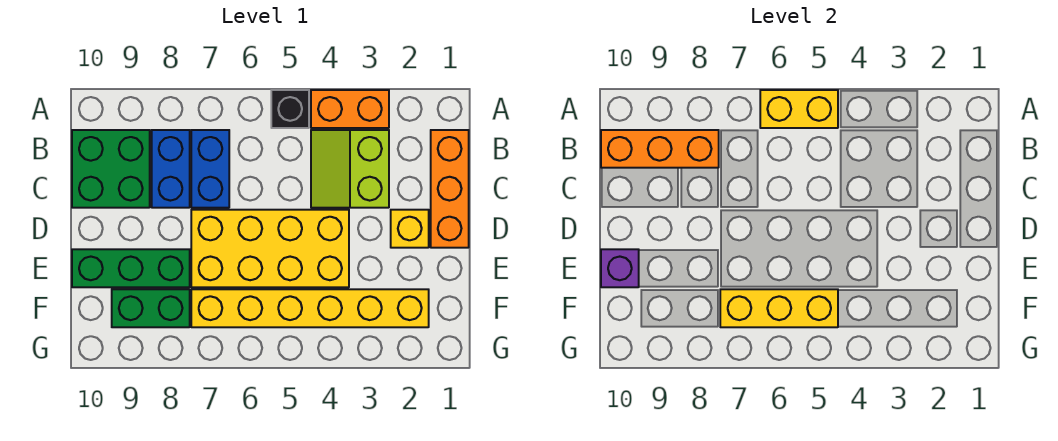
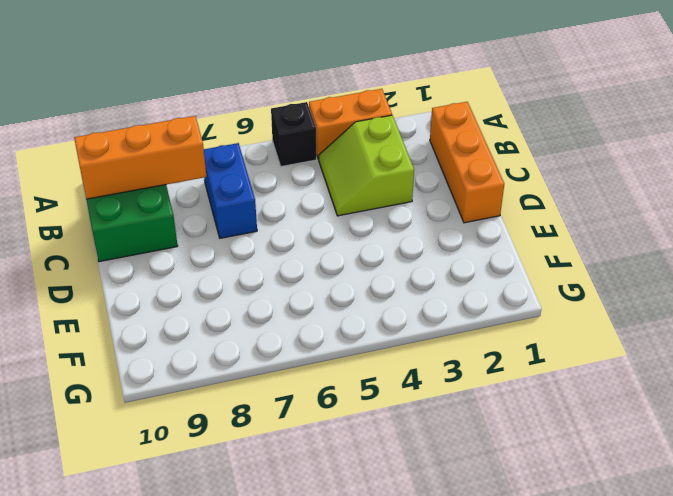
none -> blue 1x2 brick [152,130,190,208]
none -> yellow 1x1 brick [391,210,429,248]
none -> yellow 2x4 brick [191,210,349,287]

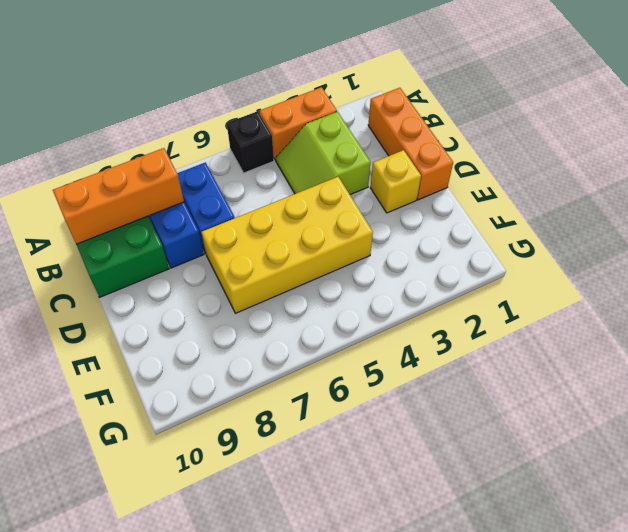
none -> green 1x3 brick [72,249,190,287]
none -> yellow 1x6 brick [191,289,429,327]
none -> green 1x2 brick [112,289,190,327]

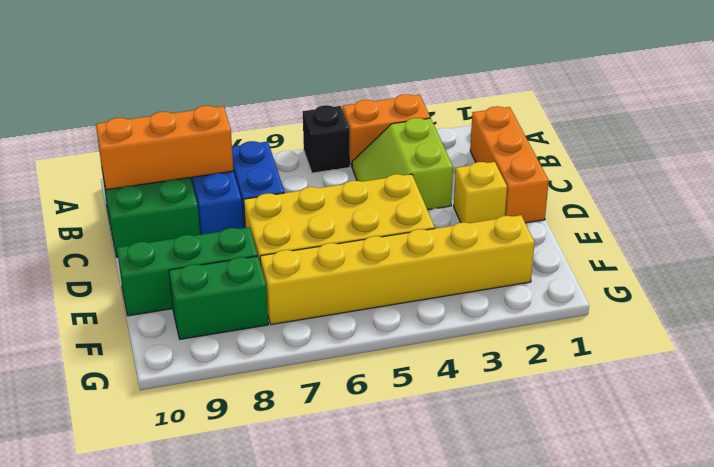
none -> yellow 1x2 brick [760,90,838,128]
none -> purple 1x1 brick [601,249,639,287]
none -> yellow 1x3 brick [720,289,838,327]

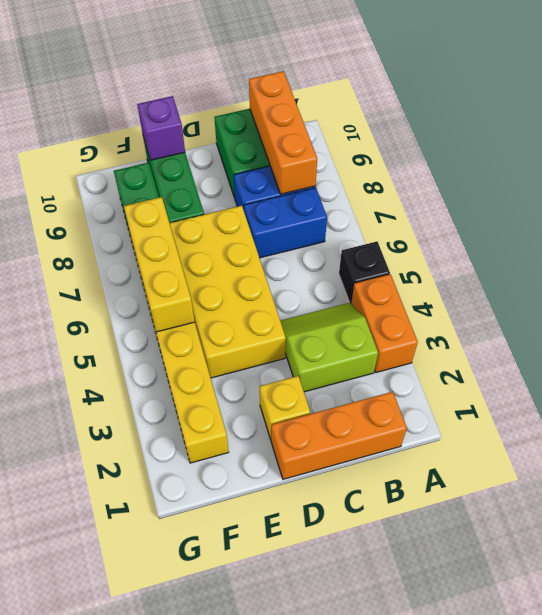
none -> yellow 1x2 brick [760,90,838,128]

